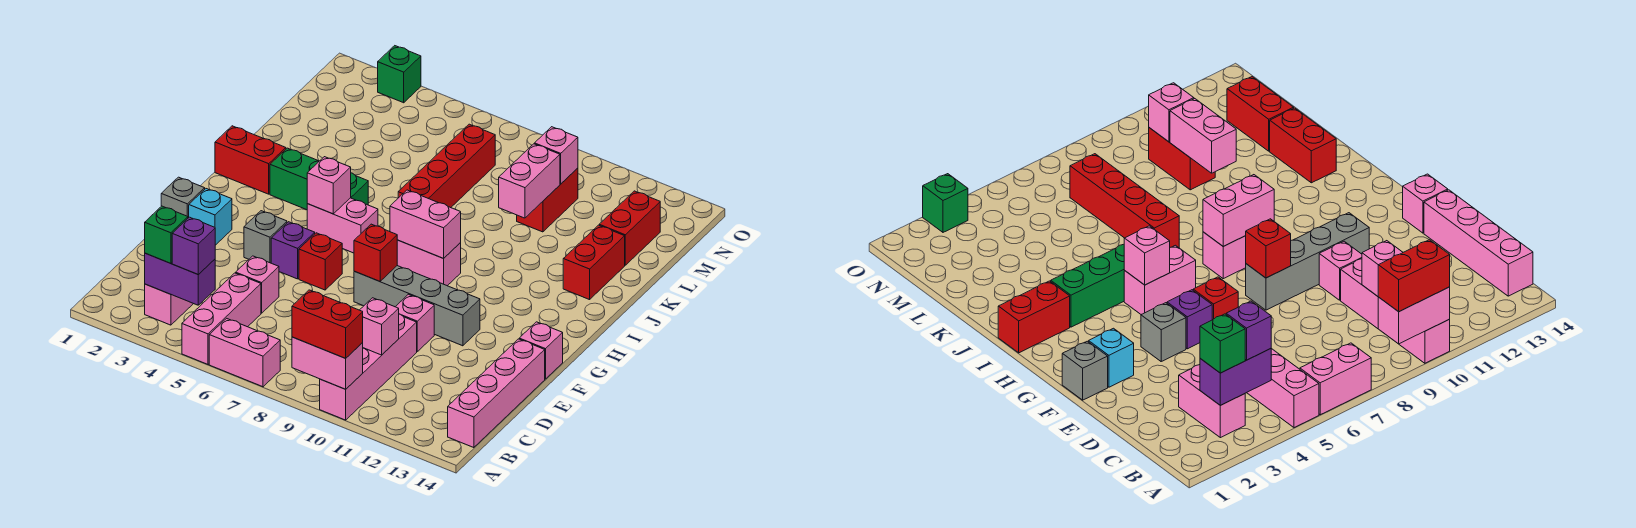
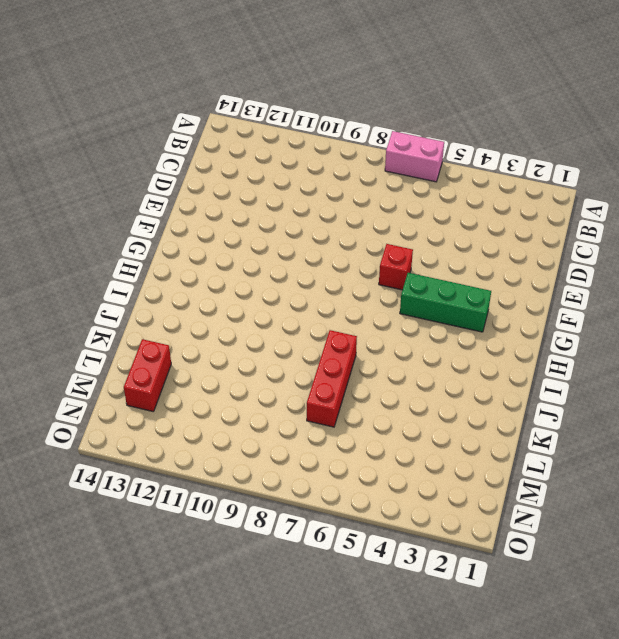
green 1x3 brick [400,273,491,332] -> green 1x3 brick moved to [270,148,368,210]
red 1x3 brick [307,330,357,427] -> red 1x4 brick [398,124,495,208]
none -> pink 1x3 brick [182,273,261,364]
none -> pink 1x4 brick [320,314,417,420]
none -> pink 1x2 brick [145,284,193,325]
none -> pink 1x4 brick [448,339,545,448]

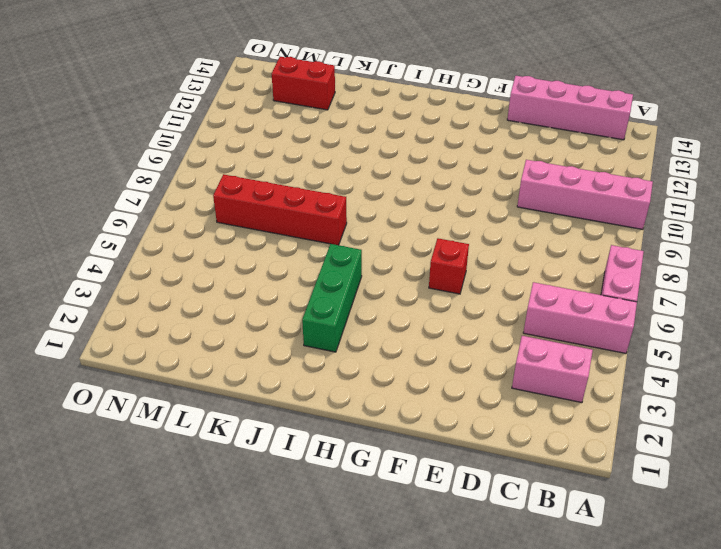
none -> pink 1x1 brick [236,256,279,313]
none -> pink 1x1 brick [396,294,434,351]
none -> grey 1x1 brick [161,177,205,218]
none -> cyan 1x1 brick [189,189,232,245]

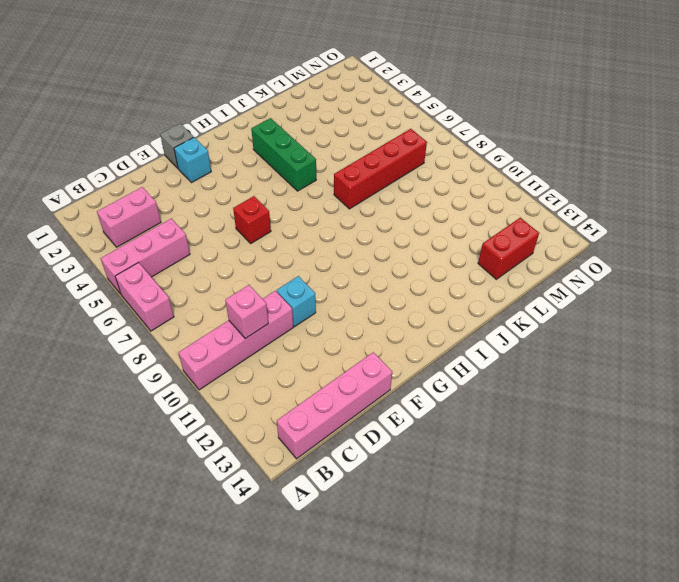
cyan 1x1 brick [277,276,316,327] -> pink 1x1 brick [396,294,434,351]
none -> pink 1x1 brick [236,256,279,313]
none -> grey 1x1 brick [244,211,287,263]
none -> purple 1x1 brick [271,222,315,279]
none -> grey 1x4 brick [354,266,480,346]

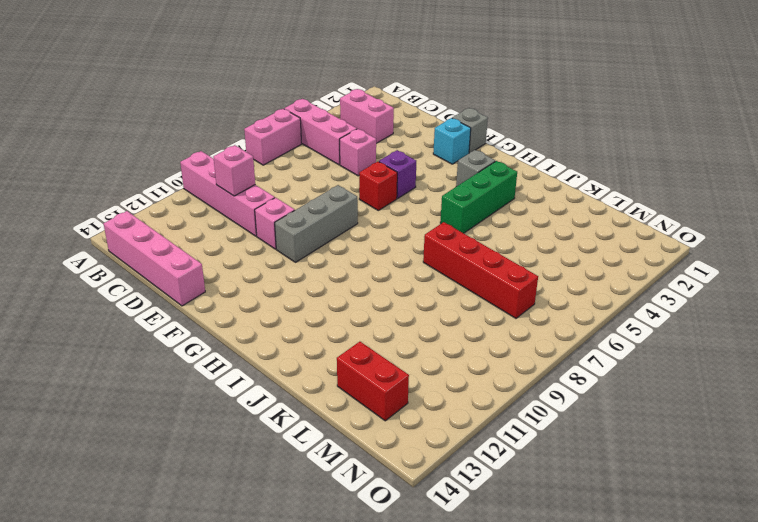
grey 1x3 brick [275,185,358,262] -> grey 1x4 brick [354,266,480,346]
grey 1x1 brick [456,150,495,187] -> grey 1x1 brick moved to [244,211,287,263]
none -> pink 1x1 brick [519,322,563,379]
none -> pink 1x2 brick [307,198,378,253]
none -> pink 1x2 brick [397,240,461,286]
none -> red 1x2 brick [215,126,286,194]

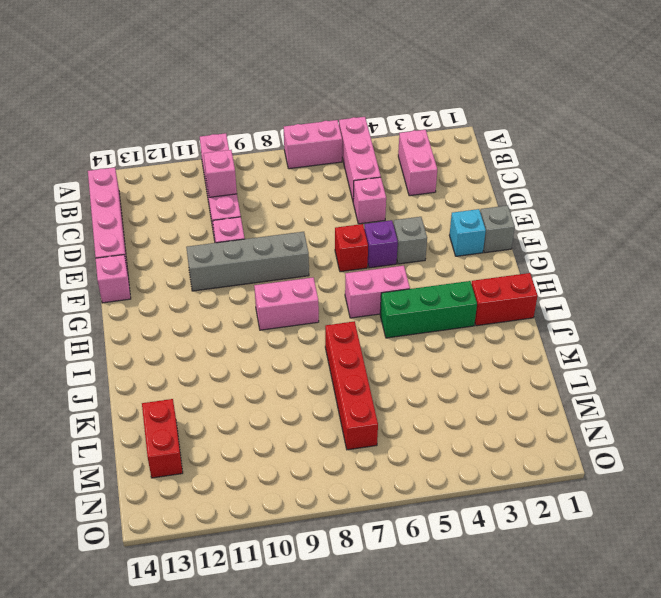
none -> red 1x2 brick [563,225,625,300]
none -> red 1x2 brick [517,168,578,232]
none -> green 1x1 brick [378,46,421,103]
none -> pink 1x2 brick [292,337,363,389]

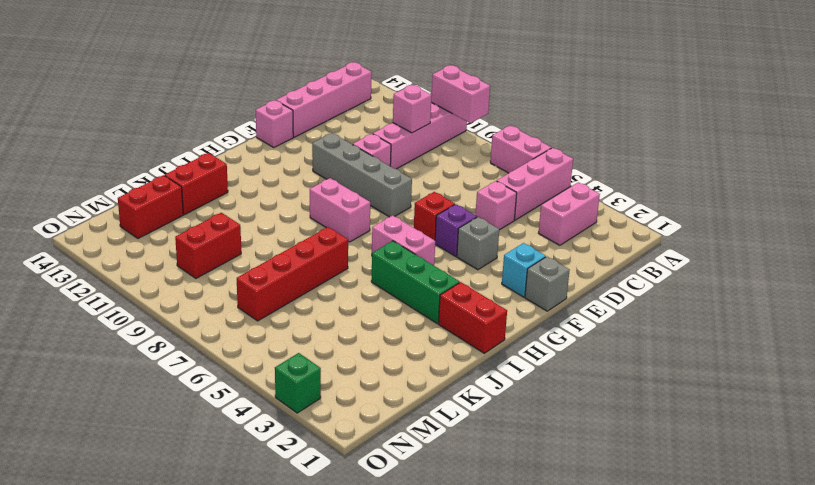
none -> purple 1x2 brick [145,253,215,305]
none -> red 1x1 brick [354,224,397,281]
none -> pink 1x1 brick [307,157,351,214]
none -> pink 1x2 brick [390,190,461,258]

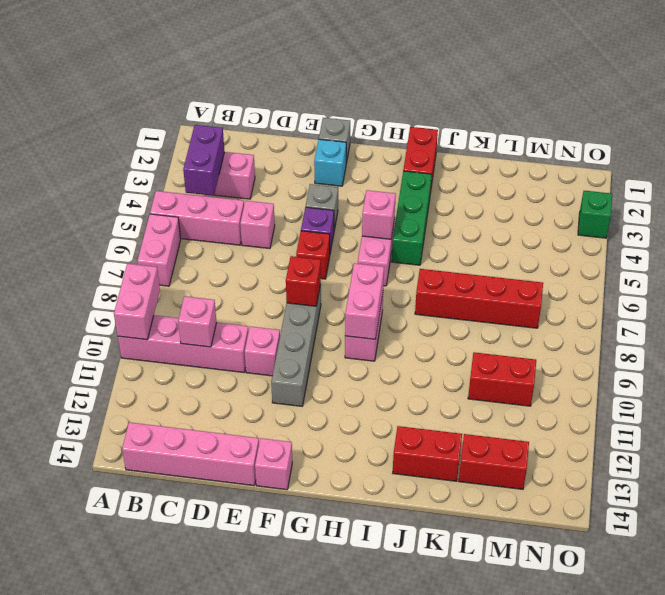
none -> pink 1x2 brick [499,144,560,218]
none -> pink 1x1 brick [535,127,578,184]
none -> red 1x2 brick [292,290,363,358]
none -> green 1x1 brick [145,206,188,263]

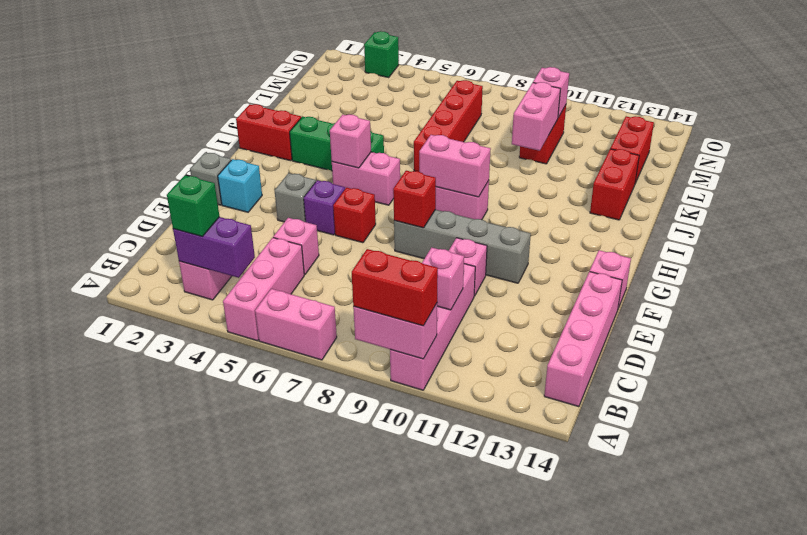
none -> purple 1x1 brick [172,217,215,275]

